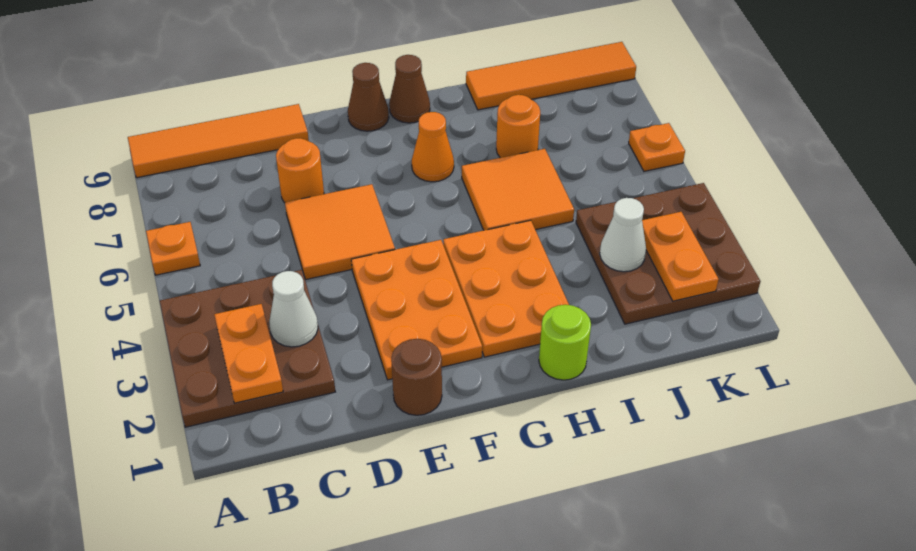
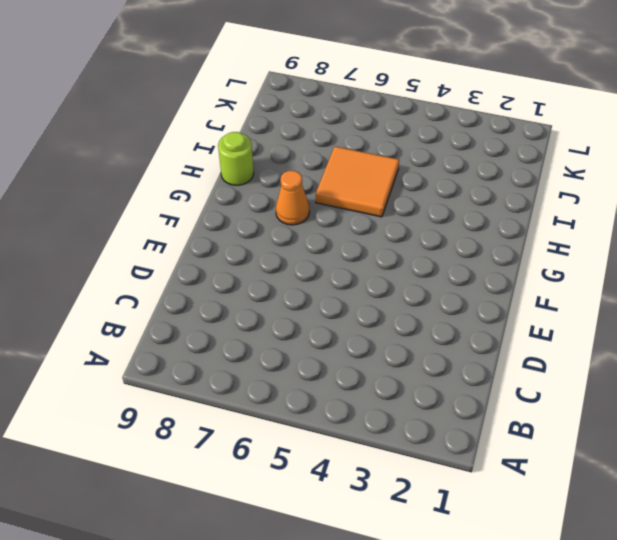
lime 1x1 round brick [218,132,254,185] -> lime 1x1 round brick moved to [539,305,591,380]
none -> brown 3x3 plate [160,270,335,427]
none -> orange 1x1 plate [146,222,200,275]
none -> orange 1x4 tile [128,104,309,178]

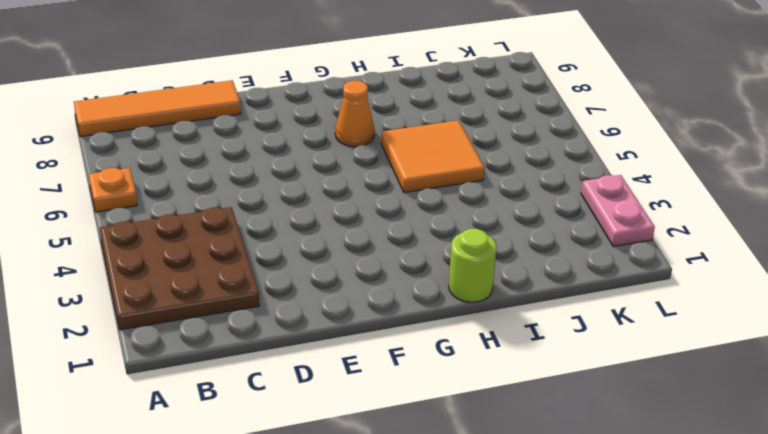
pink 1x2 plate [581,175,655,246] -> brown 3x3 plate [576,183,760,324]
none -> orange 2x2 tile [285,184,395,279]
none -> orange 1x1 round brick [276,138,324,203]
none -> brown 1x1 round brick [391,339,442,415]

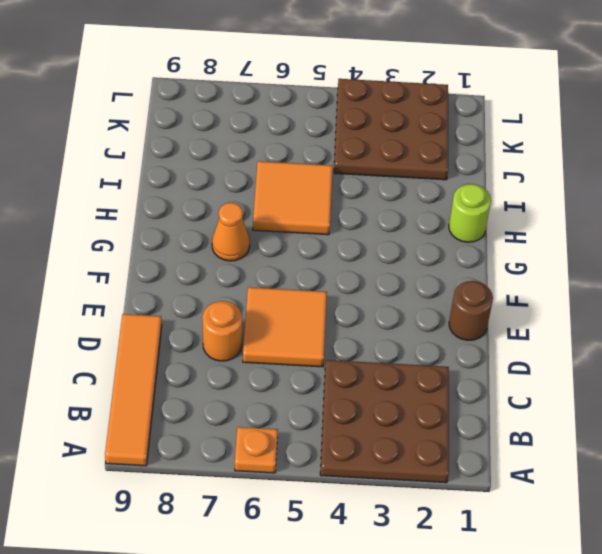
none -> orange 2x3 plate [351,240,482,380]
none -> brown 1x1 cone [348,63,389,131]
none -> orange 2x3 plate [443,220,569,357]

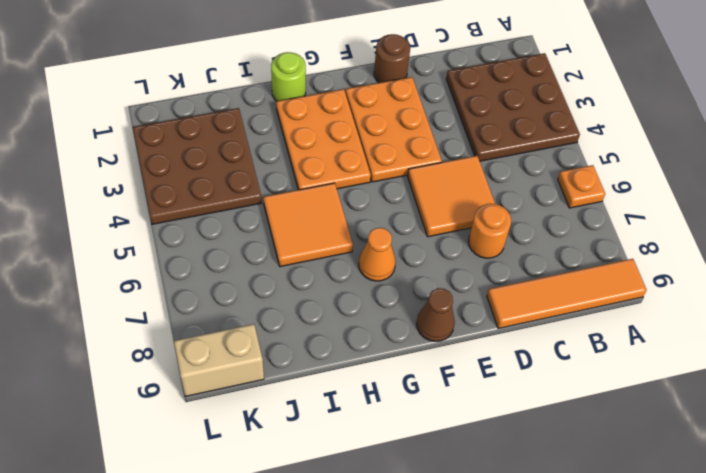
tan 1x2 brick [174,324,264,396] -> orange 1x4 tile [466,42,636,110]
none -> brown 1x1 cone [389,55,430,123]
none -> orange 1x1 round brick [496,95,540,158]
none -> orange 1x1 plate [629,123,685,171]

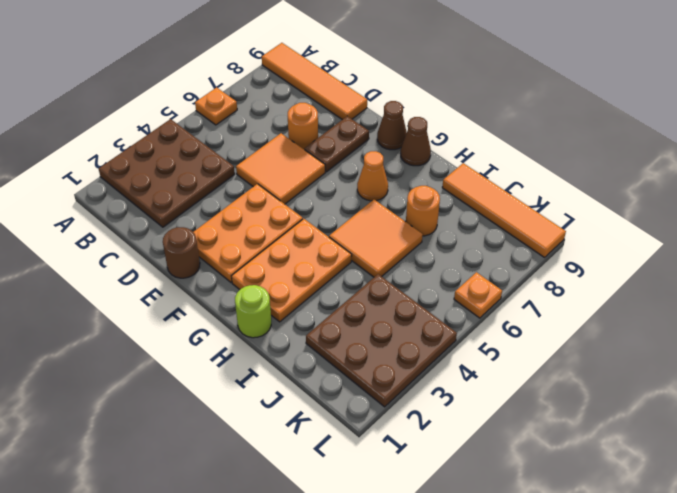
brown 1x2 plate [304,116,369,172] -> none
none -> orange 1x2 plate [214,304,283,403]
none -> white 1x1 cone [269,271,318,347]
none -> white 1x1 cone [600,198,646,272]

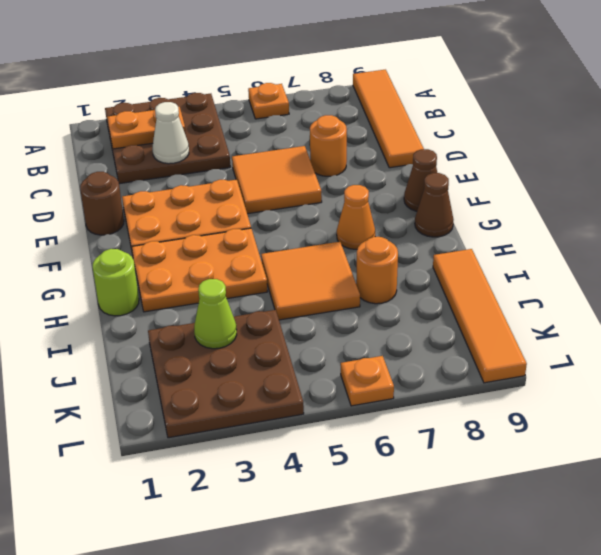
lime 1x1 cone [194,279,237,349] -> white 1x1 cone [600,198,646,272]
none -> orange 1x2 plate [642,212,719,301]

